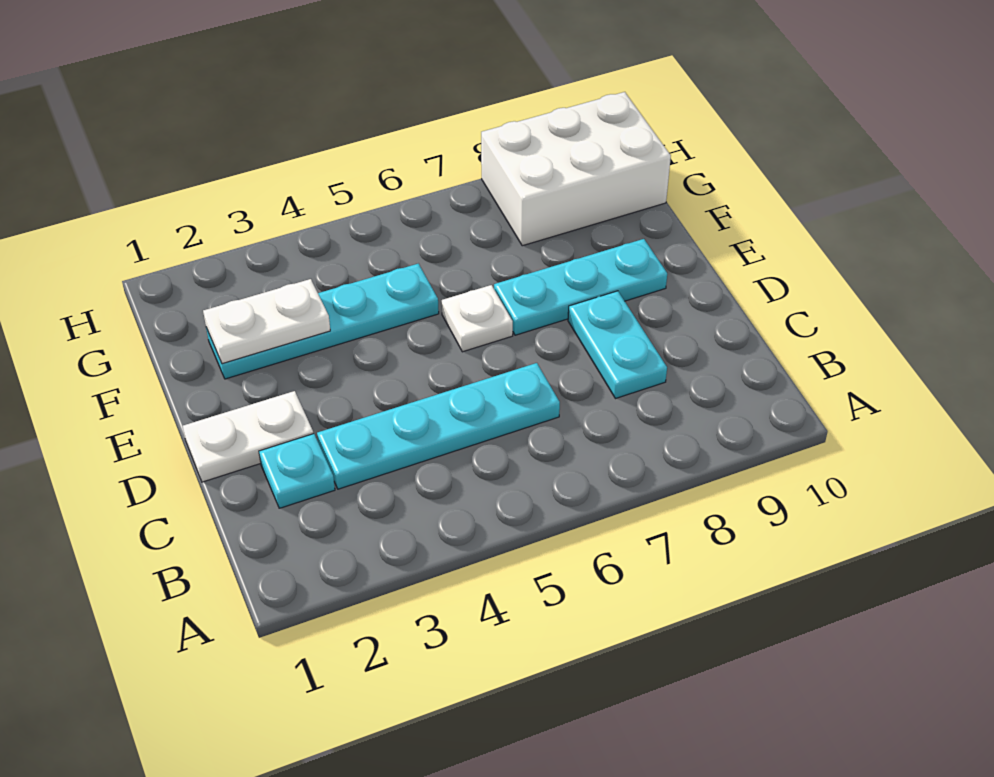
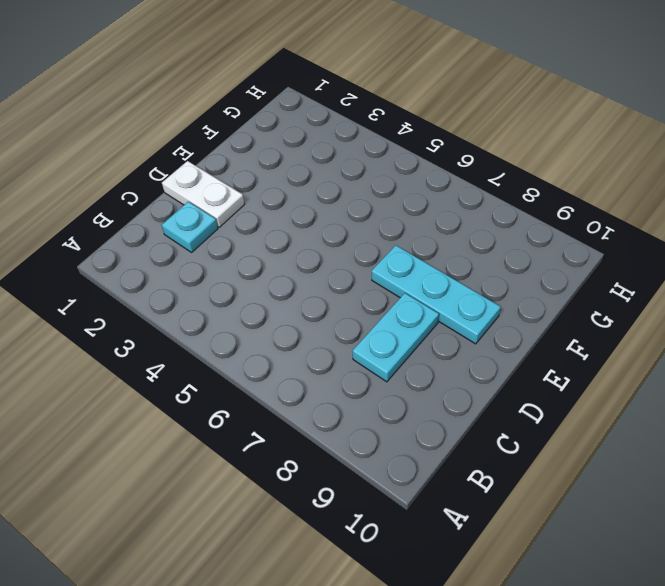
none -> cyan 1x4 plate [317,363,560,489]
none -> white 1x1 plate [442,285,513,352]

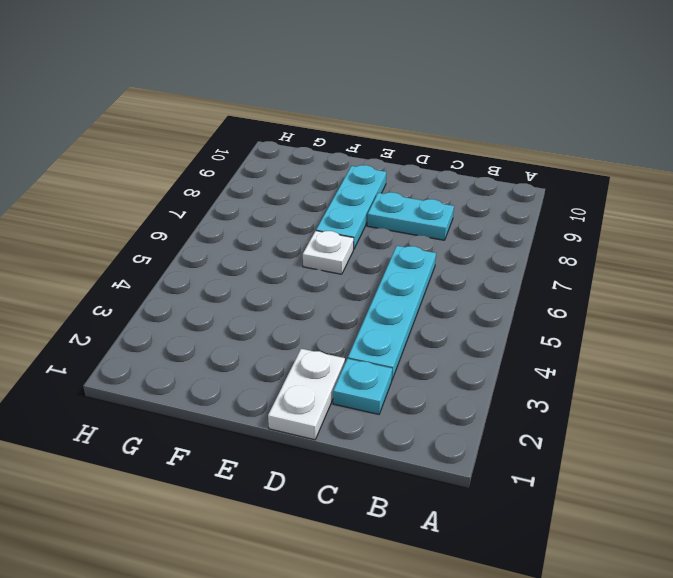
none -> cyan 1x4 plate [206,264,439,379]
none -> white 2x3 brick [481,92,671,246]

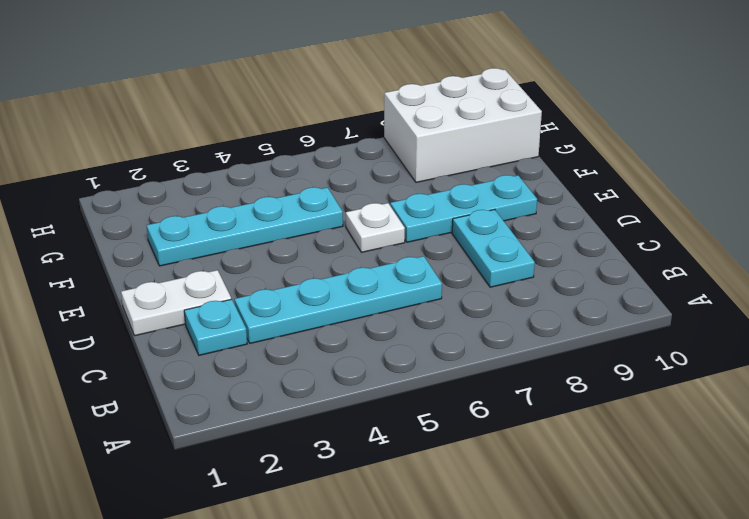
none -> white 1x2 plate [203,279,330,364]

